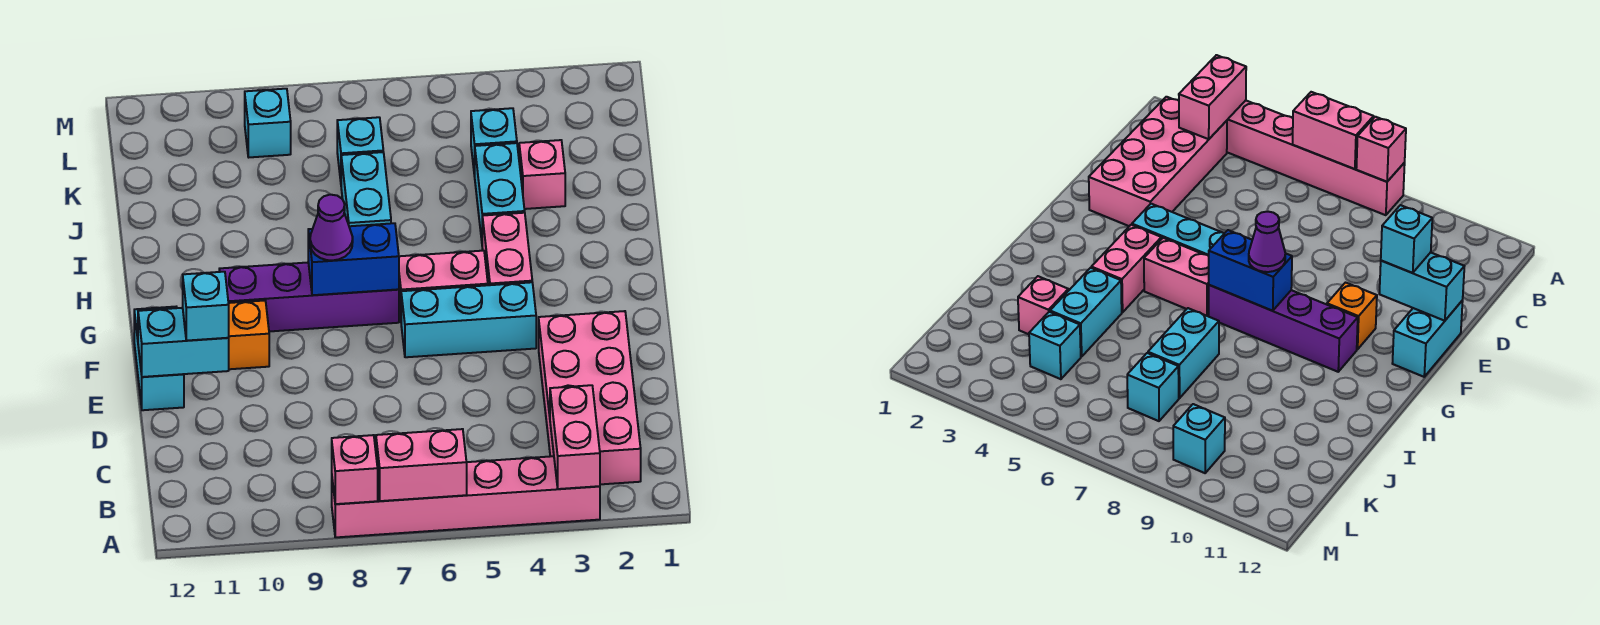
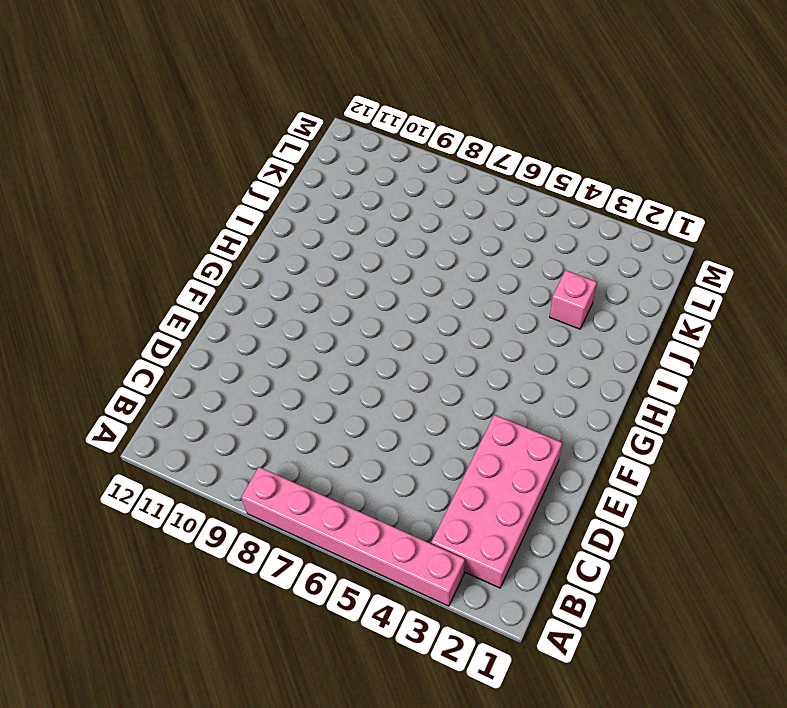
none -> cyan 1x2 brick [134,307,184,410]
none -> cyan 1x3 brick [401,282,536,357]
none -> orange 1x1 brick [229,301,269,369]

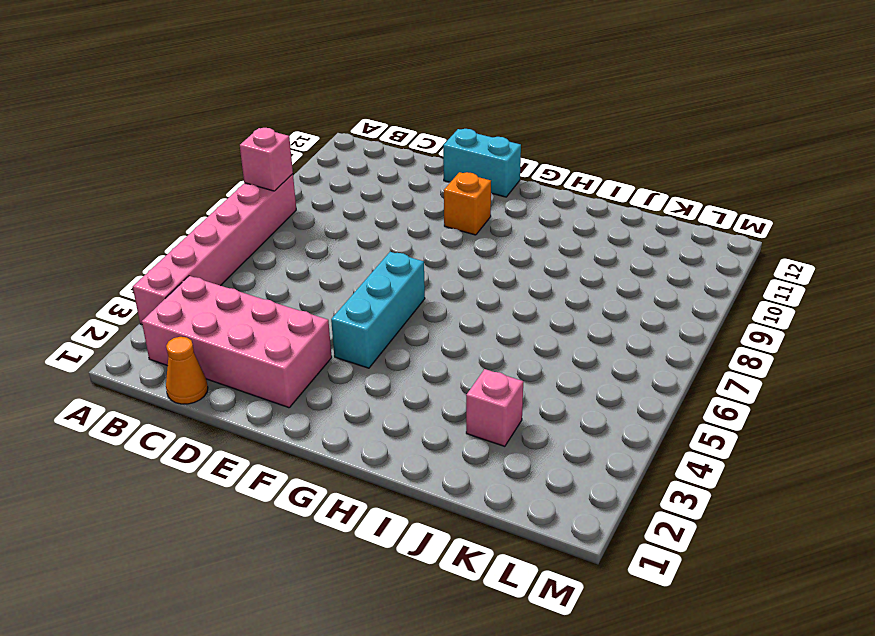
orange 1x1 cone [166,337,208,404] -> none
none -> pink 1x2 brick [482,213,532,285]
none -> pink 1x2 brick [399,251,488,318]
none -> purple 1x4 brick [219,263,399,332]

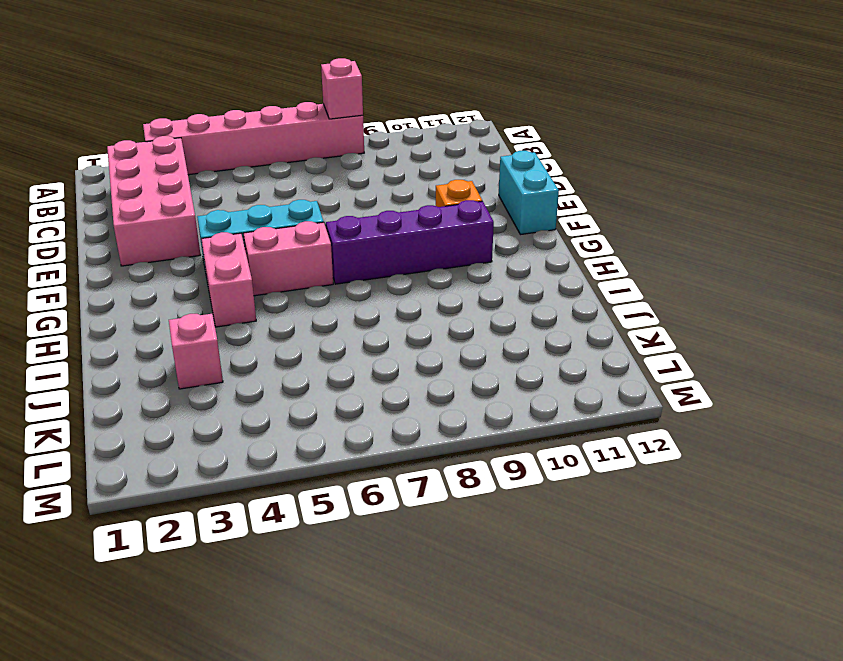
none -> cyan 1x2 brick [475,143,525,240]
none -> cyan 1x2 brick [341,152,391,226]
none -> cyan 1x1 brick [471,108,517,176]

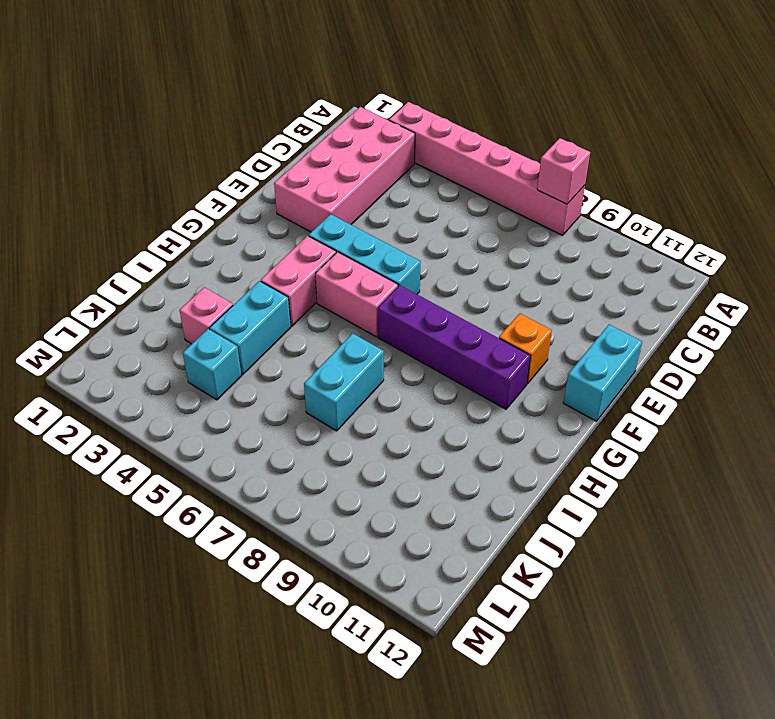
none -> cyan 1x1 brick [337,117,383,181]
none -> cyan 1x1 brick [245,89,291,157]
none -> pink 1x2 brick [550,385,600,489]

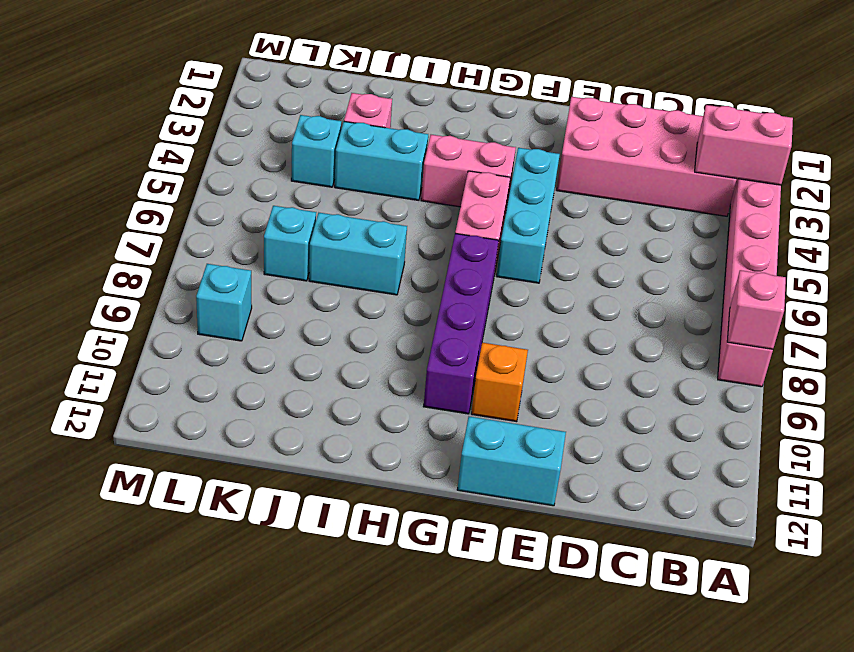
none -> pink 1x2 brick [376,429,467,501]
none -> cyan 1x2 brick [138,308,229,377]
none -> blue 1x2 brick [308,223,399,295]

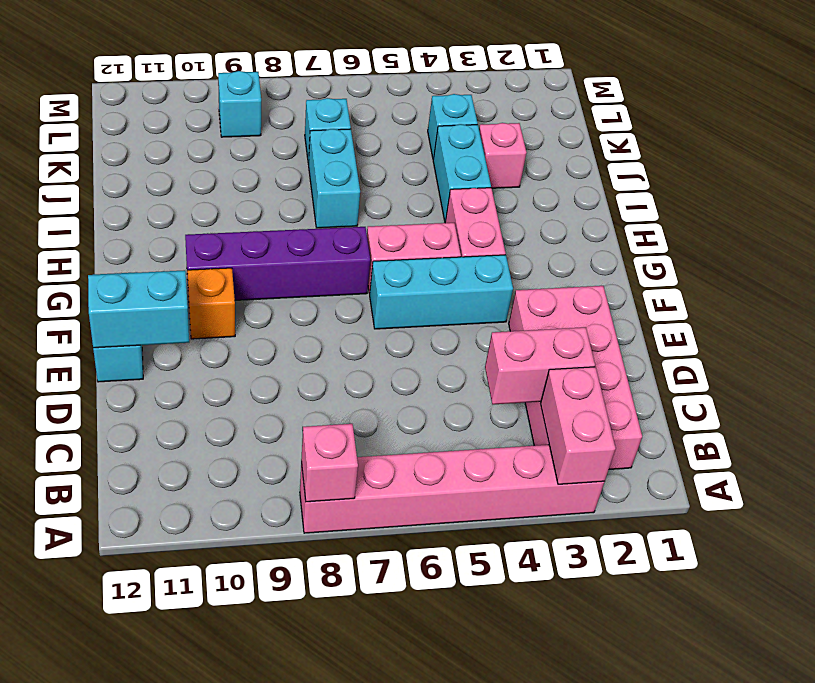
pink 1x2 brick [485,327,595,405] -> pink 1x2 brick moved to [376,429,467,501]
none -> blue 1x2 brick [308,223,399,295]
none -> cyan 1x1 brick [183,272,229,341]
none -> purple 1x1 cone [310,195,353,260]

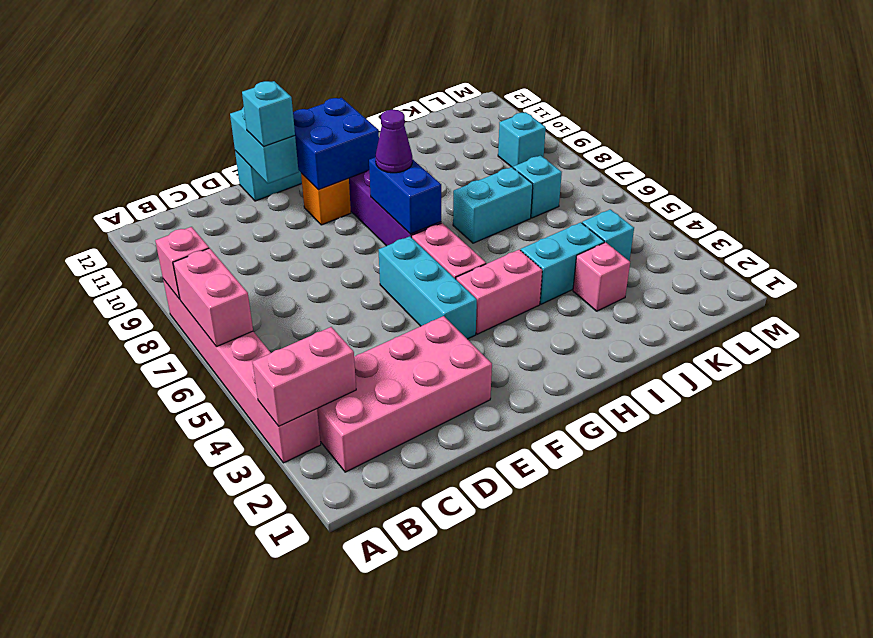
blue 2x2 brick [293,98,379,190] -> none

